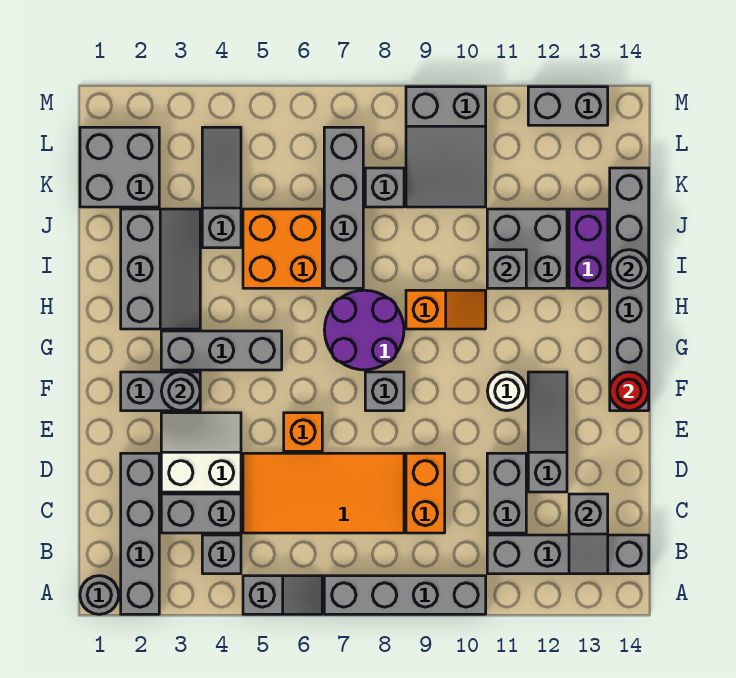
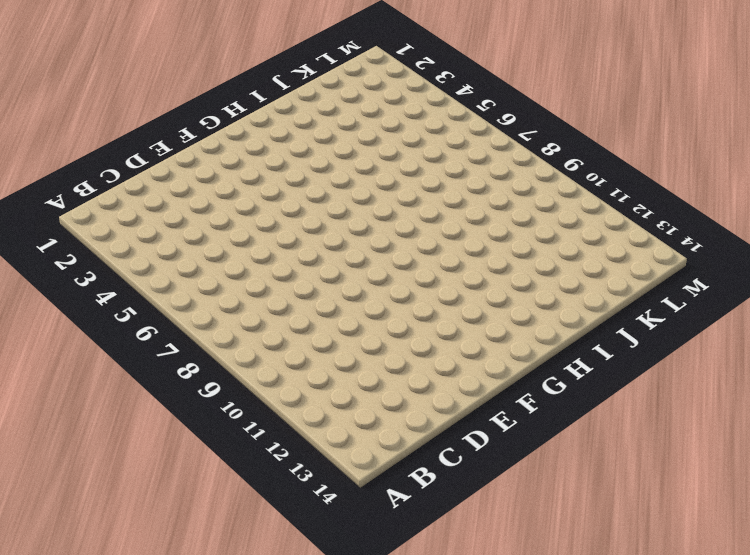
none -> grey 1x1 round brick [80,576,119,614]
none -> grey 1x4 brick [121,453,159,614]
none -> grey 1x2 slope [243,576,322,614]
none -> grey 1x4 brick [324,576,486,614]

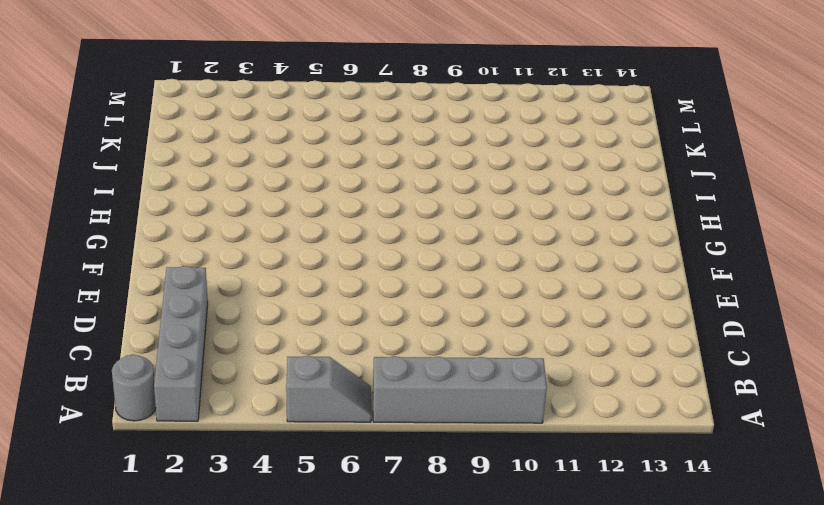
none -> grey 1x1 brick [202,535,241,574]
none -> grey 1x4 brick [487,535,649,574]
none -> grey 1x2 brick [161,494,241,533]
none -> orange 2x4 tile [243,453,404,533]

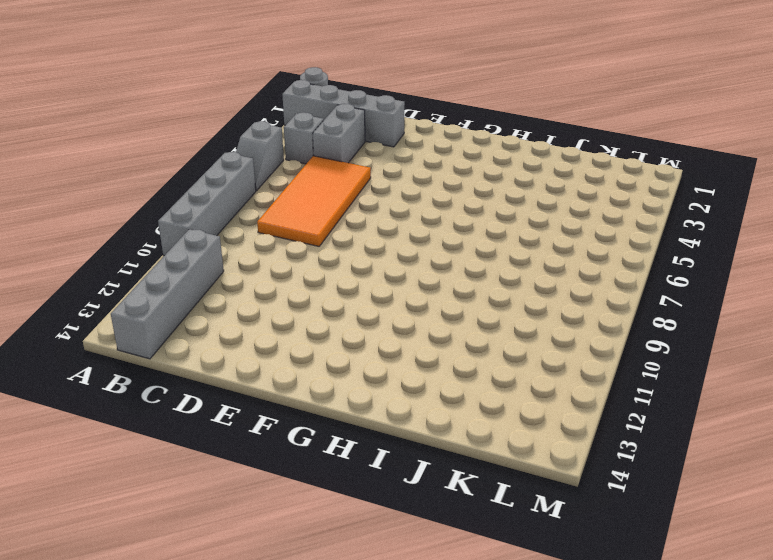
none -> orange 1x2 brick [406,453,445,533]
none -> grey 1x2 brick [487,453,526,533]
none -> white 2x2 slope [161,413,241,492]
none -> grey 1x3 slope [528,372,567,492]

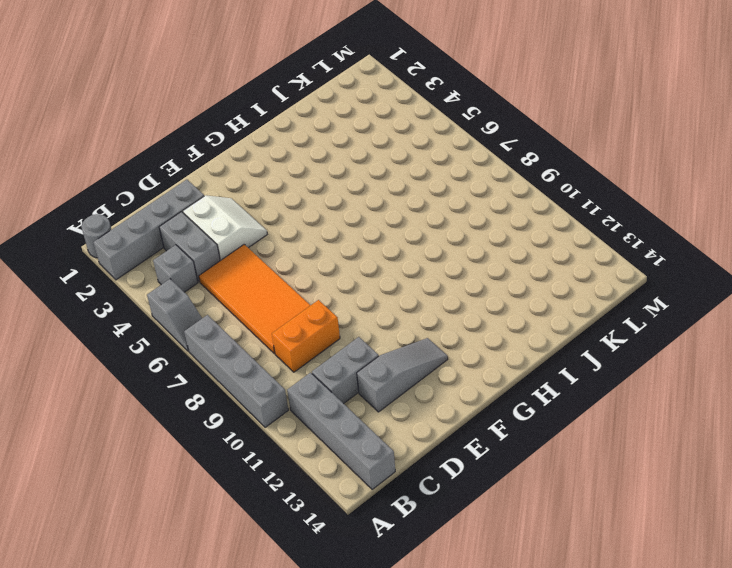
none -> orange 1x1 brick [284,413,322,451]
none -> grey 1x2 brick [121,372,200,411]
none -> grey 1x1 brick [365,372,404,411]
none -> white 1x1 round brick [488,372,526,411]

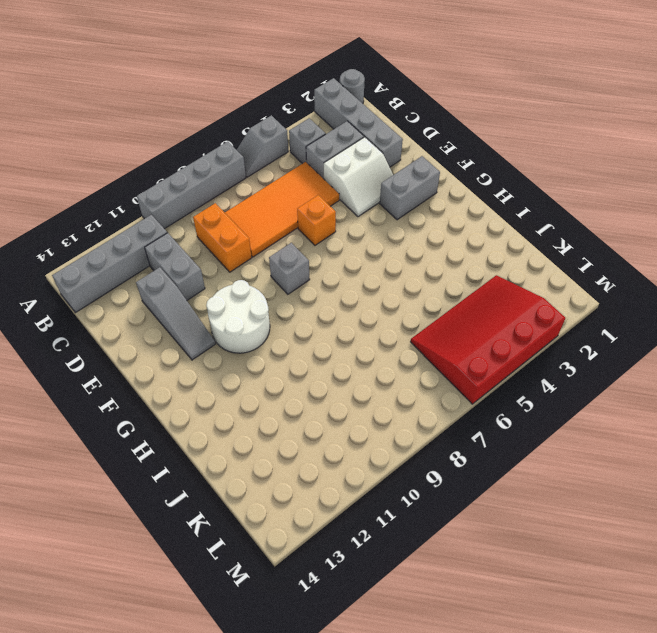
white 2x2 round brick [206,280,270,353] -> white 1x1 round brick [488,372,526,411]
red 3x4 slope [411,275,565,404] -> grey 1x3 slope [202,127,241,248]
none -> grey 1x6 brick [610,168,649,411]
none -> grey 1x3 brick [161,331,282,370]
none -> purple 2x2 round brick [324,290,404,370]
none -> grey 2x3 slope [121,209,200,329]

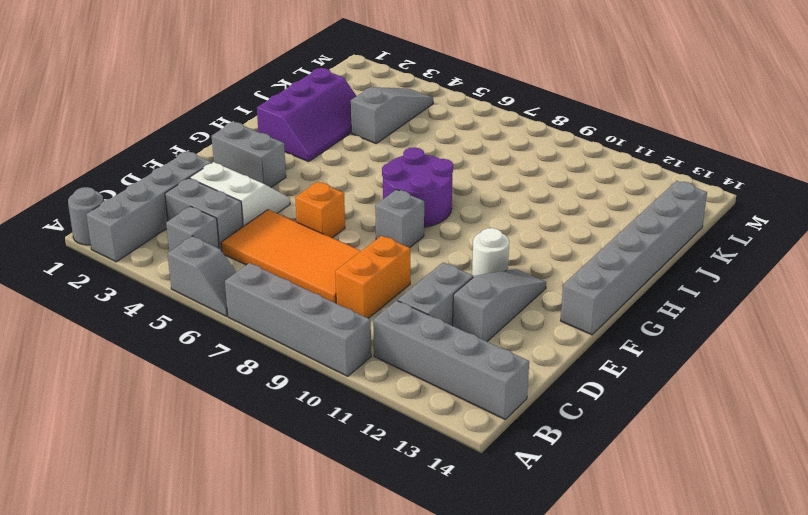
purple 2x3 slope [257,68,356,162] -> grey 2x3 slope [121,209,200,329]
none -> grey 1x3 brick [161,331,282,370]
none -> orange 1x2 slope [406,290,486,329]
none -> orange 2x2 brick [243,209,322,288]
none -> grey 1x4 brick [324,127,363,288]

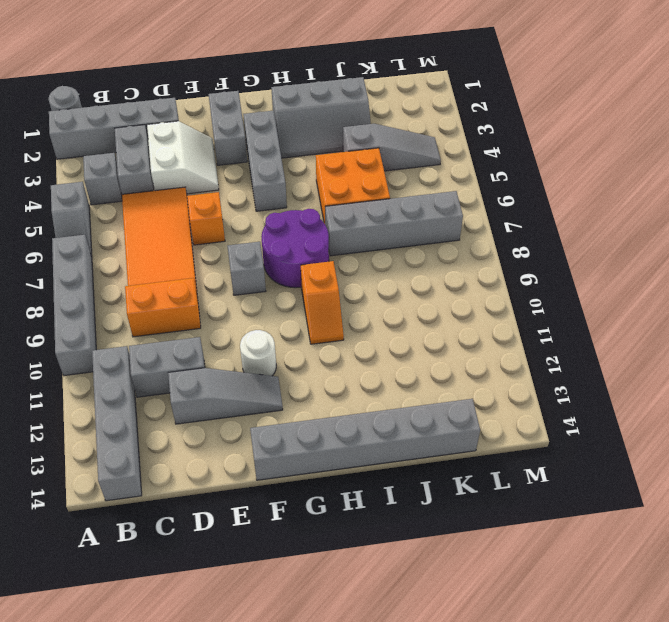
none -> grey 2x2 brick [487,209,567,288]
none -> purple 1x2 brick [569,209,608,288]
none -> grey 2x2 brick [80,127,159,207]
none -> grey 1x1 brick [365,168,404,207]

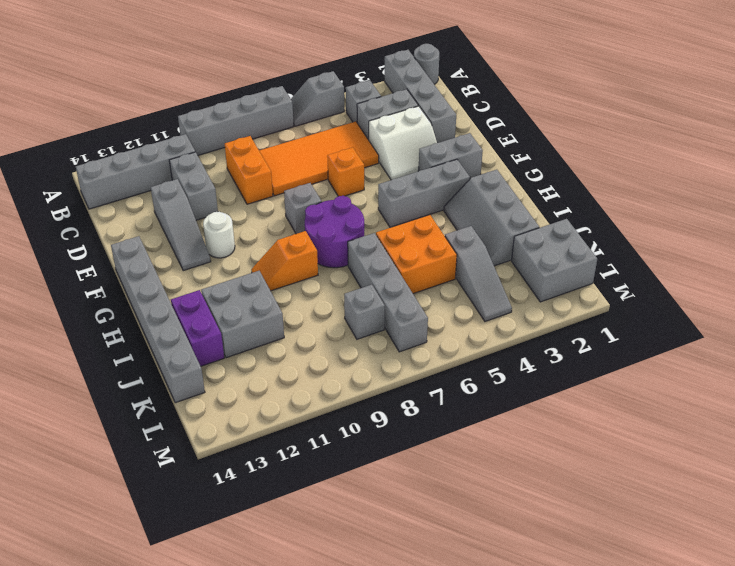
none -> grey 2x3 slope [406,87,486,207]
none -> grey 1x2 brick [528,87,608,125]
none -> grey 1x2 slope [569,494,608,574]
none -> grey 1x1 round brick [161,372,200,411]

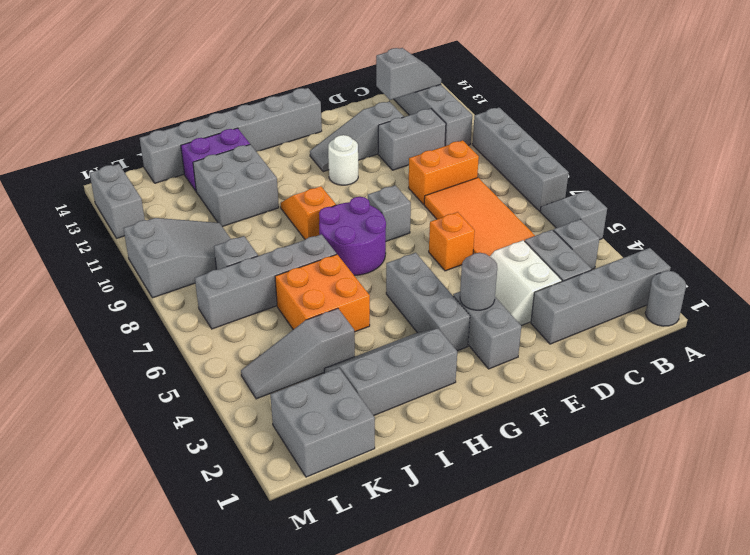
none -> red 1x1 round brick [610,372,649,411]
none -> grey 1x1 brick [487,250,526,288]
none -> grey 1x1 round brick [610,250,649,288]

